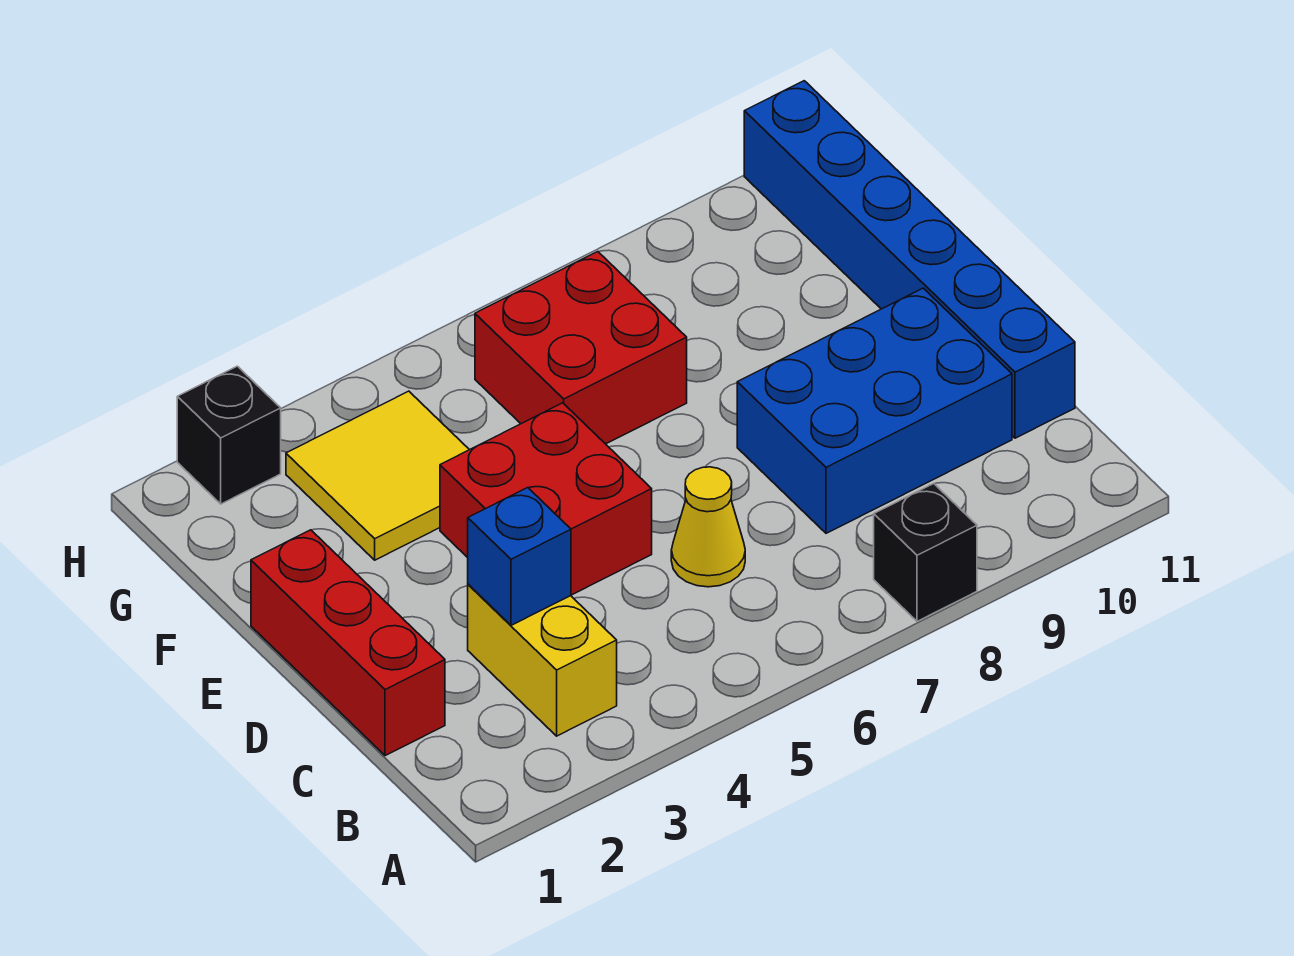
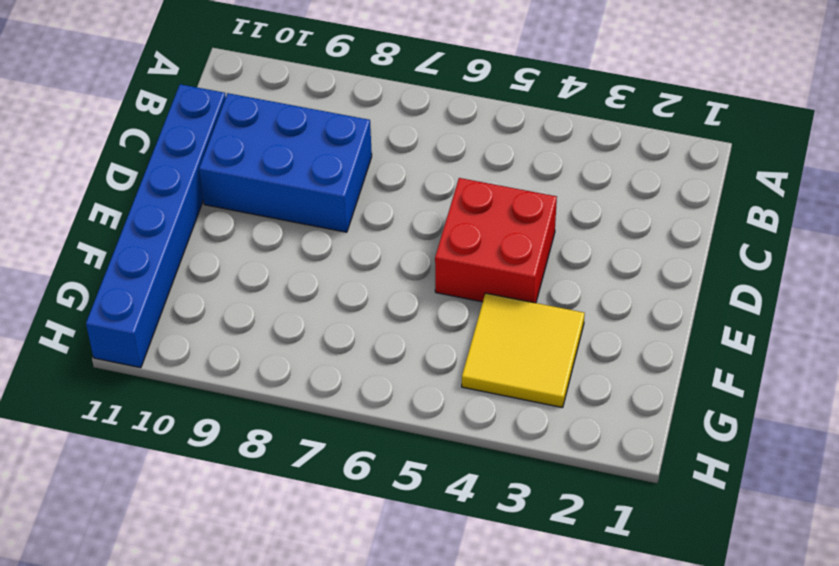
none -> black 1x1 brick [874,484,977,621]
none -> yellow 1x2 brick [468,584,617,736]

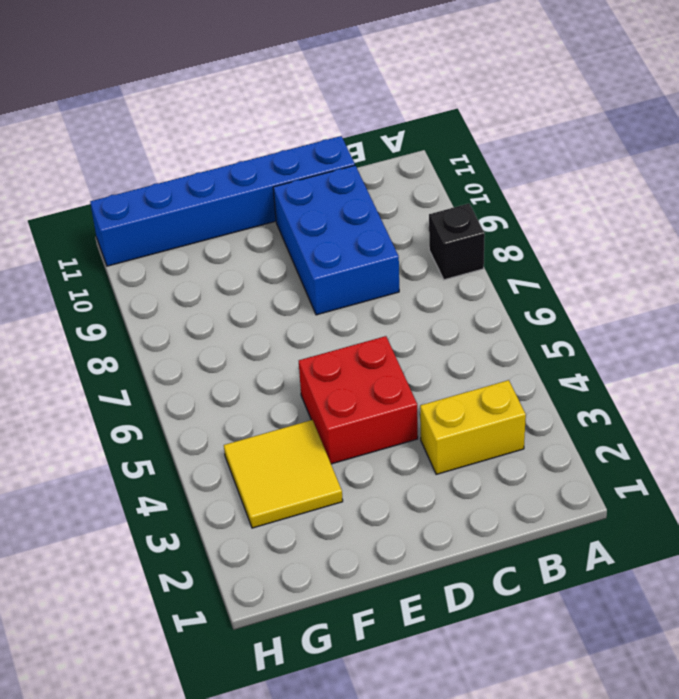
none -> red 1x3 brick [251,530,445,756]
none -> yellow 1x1 cone [671,467,745,587]

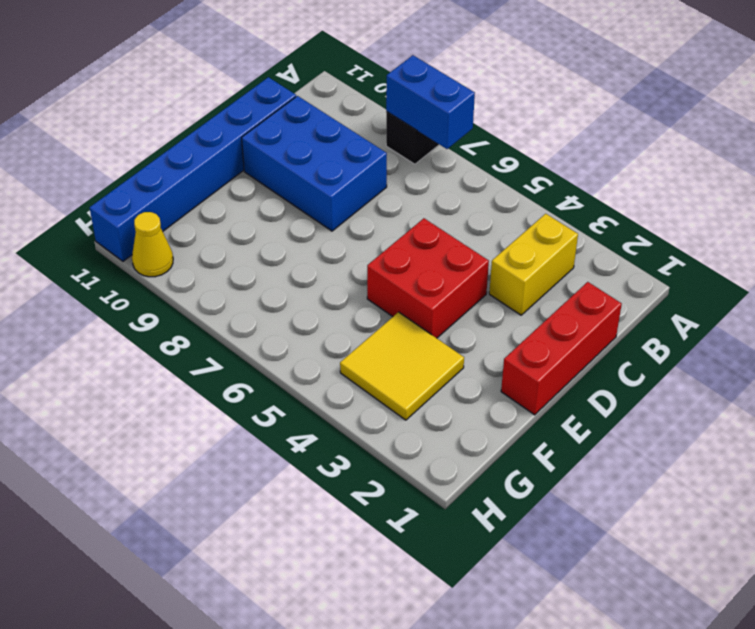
blue 1x2 brick [386,55,475,149] -> none
yellow 1x1 cone [132,212,173,277] -> yellow 1x1 cone moved to [671,467,745,587]
none -> red 2x2 brick [475,252,687,444]
none -> black 1x1 brick [177,366,281,504]

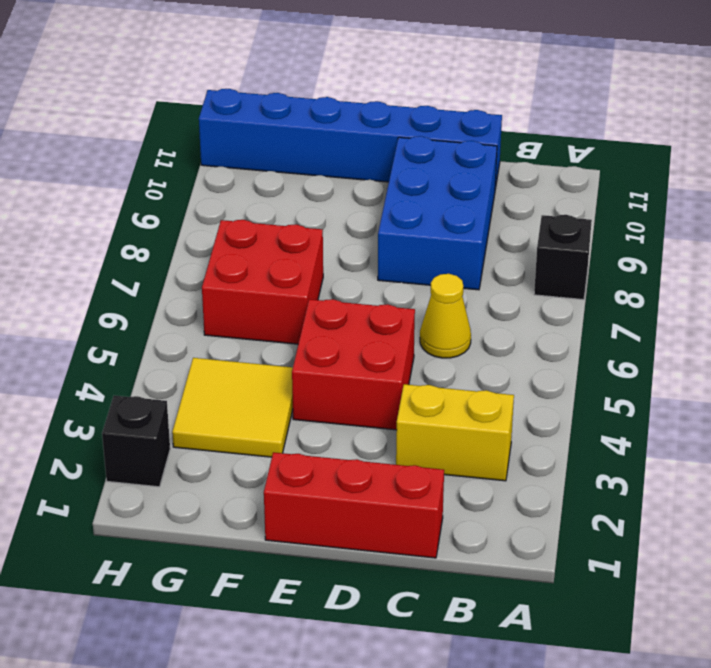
none -> blue 1x1 brick [468,488,571,625]

